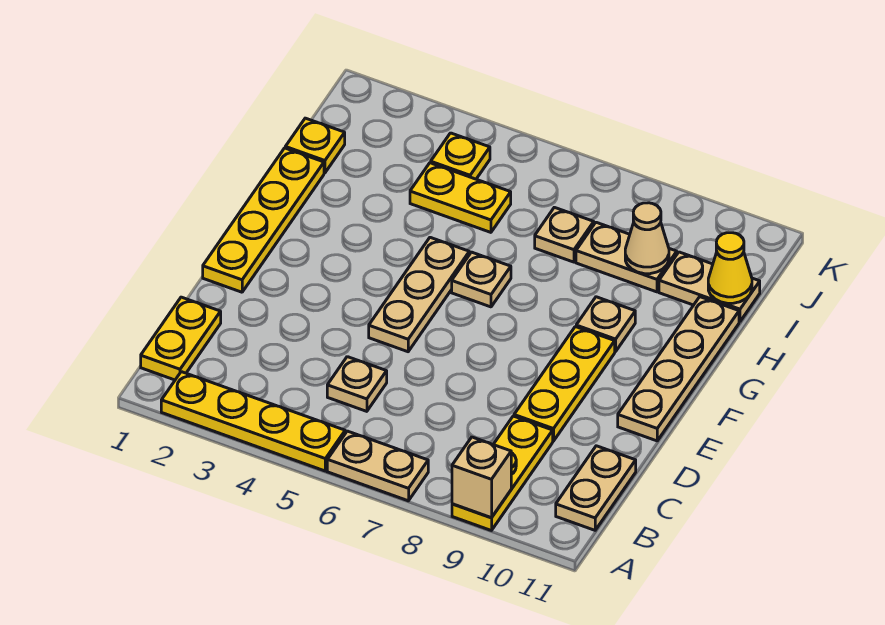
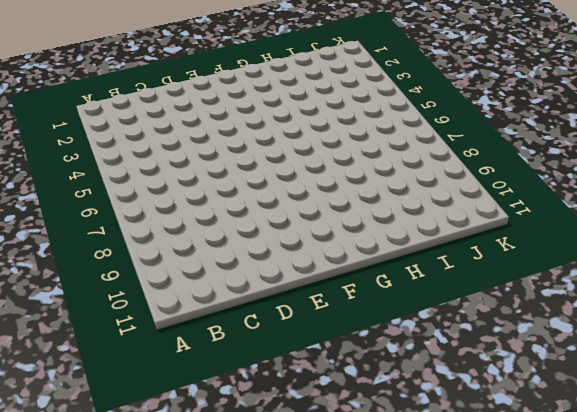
none -> yellow 1x4 plate [161,372,345,471]
none -> tan 1x2 plate [327,431,428,501]
none -> yellow 1x3 plate [452,416,553,531]

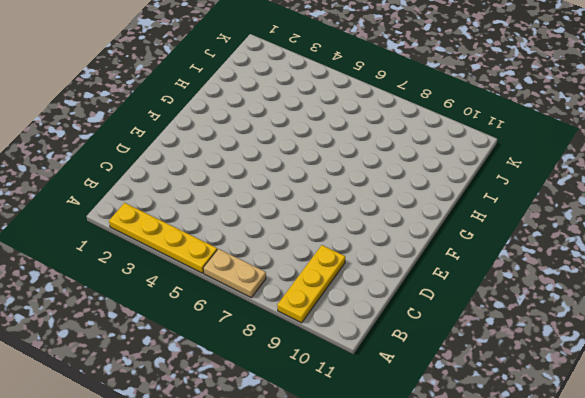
none -> yellow 1x2 plate [141,297,221,380]
none -> tan 1x2 plate [556,446,636,530]
none -> tan 1x1 plate [327,357,387,411]

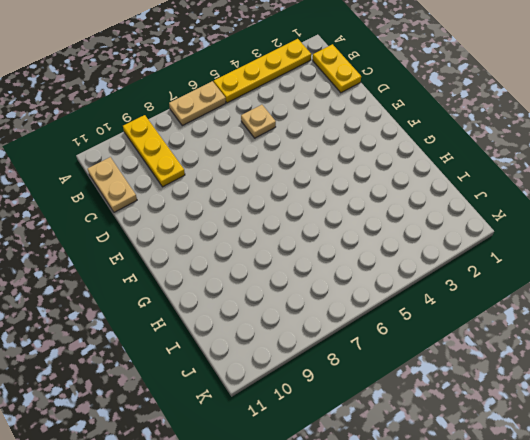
none -> yellow 1x3 plate [514,327,615,441]
none -> yellow 1x4 plate [203,148,324,292]
none -> tan 1x3 plate [369,237,469,352]

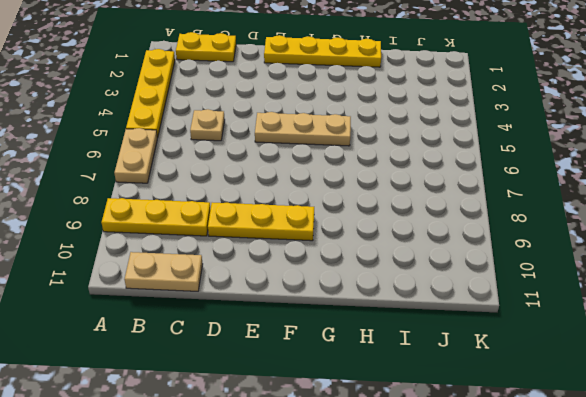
none -> tan 1x4 plate [618,297,739,441]
none -> tan 1x1 plate [452,252,511,307]
none -> tan 1x1 plate [576,297,635,352]

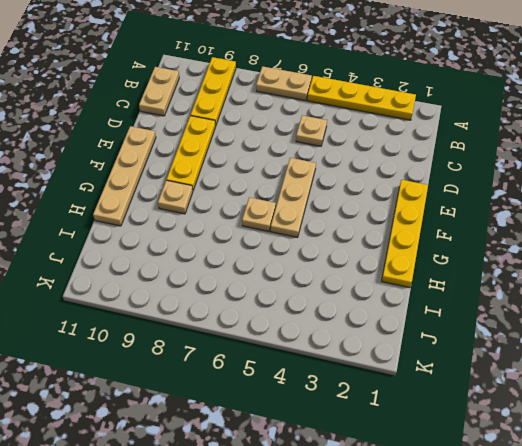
none -> yellow 1x2 plate [141,297,221,380]
none -> yellow 1x1 plate [285,118,345,173]
none -> yellow 1x2 plate [410,163,511,232]

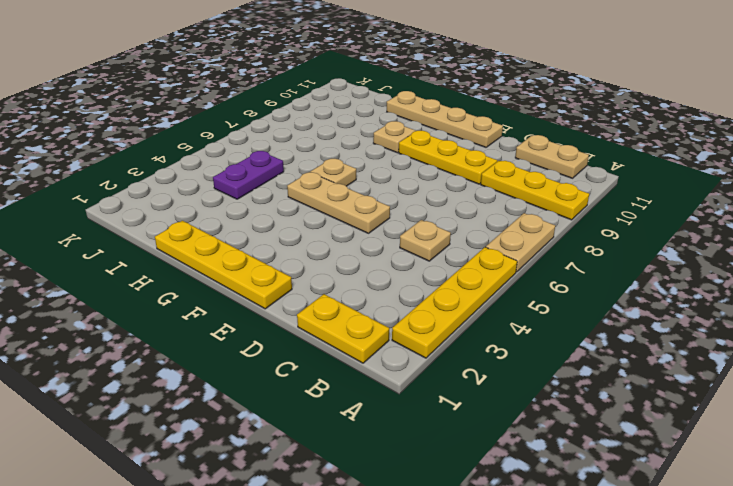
purple 1x2 plate [213,151,284,199] -> yellow 1x2 plate [410,163,511,232]
none -> yellow 1x1 plate [285,118,345,173]
none -> tan 1x1 plate [535,207,594,262]
none -> tan 1x2 plate [576,222,677,292]

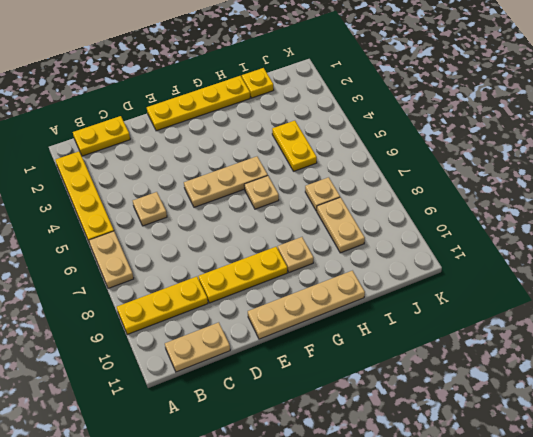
none -> tan 1x2 plate [659,252,760,322]
none -> yellow 1x1 plate [431,133,490,179]
none -> tan 1x1 brick [452,437,511,518]

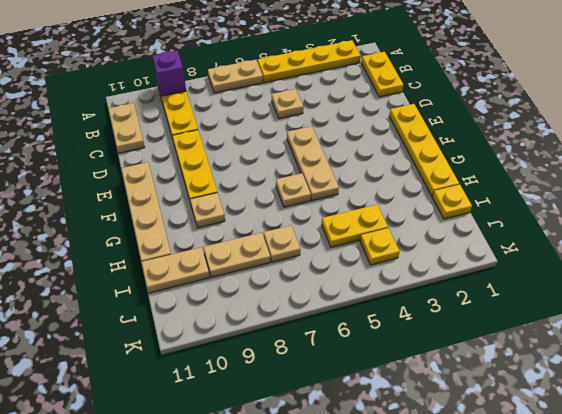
purple 1x1 brick [152,51,186,96] -> tan 1x1 brick [452,437,511,518]
none -> tan 1x1 cone [625,203,669,274]
none -> yellow 1x1 cone [708,233,752,303]

